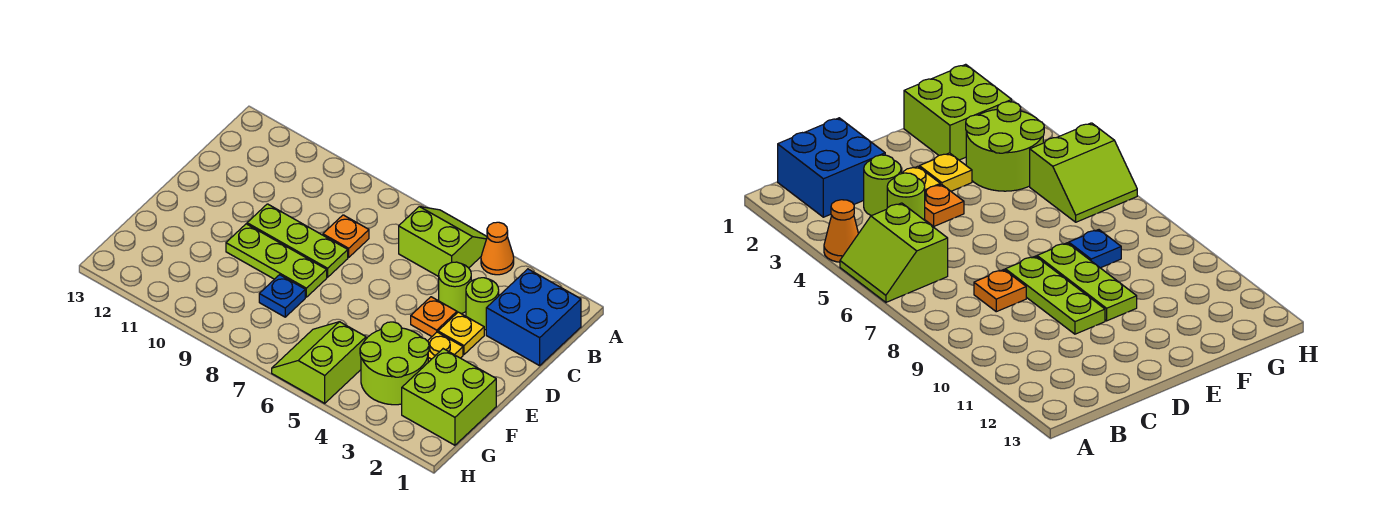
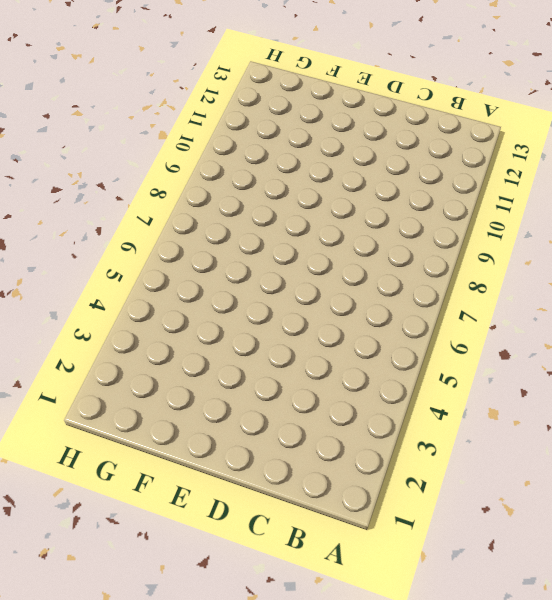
none -> orange 1x1 cone [481,222,514,275]
none -> lime 2x2 slope [399,207,487,277]
none -> blue 2x2 brick [486,269,581,366]

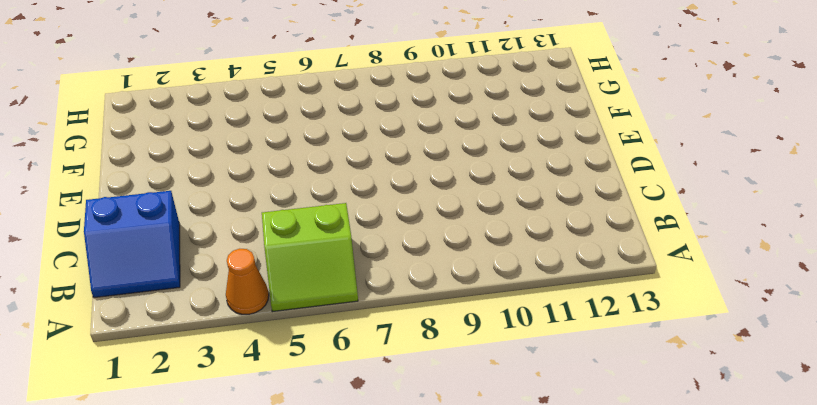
blue 2x2 slope [84,191,180,298] -> blue 2x2 brick [486,269,581,366]
none -> lime 1x1 round brick [466,278,499,330]
none -> lime 1x1 round brick [439,262,471,314]
none -> orange 1x1 plate [323,215,369,257]

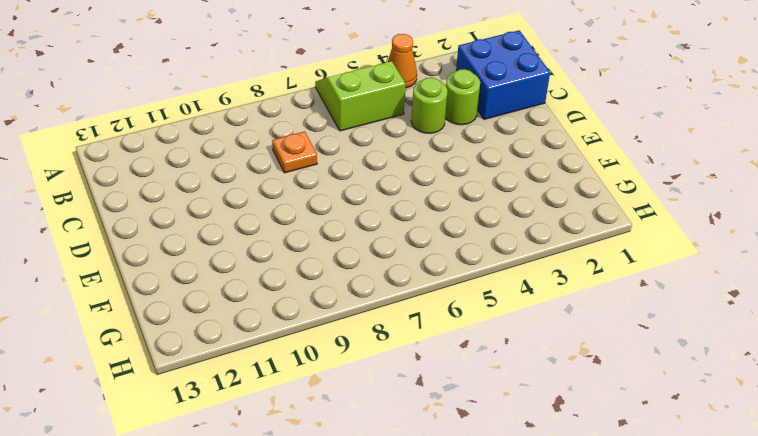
none -> yellow 1x1 plate [438,312,484,355]
none -> orange 1x1 plate [411,297,457,336]
none -> lime 1x3 plate [247,204,348,277]

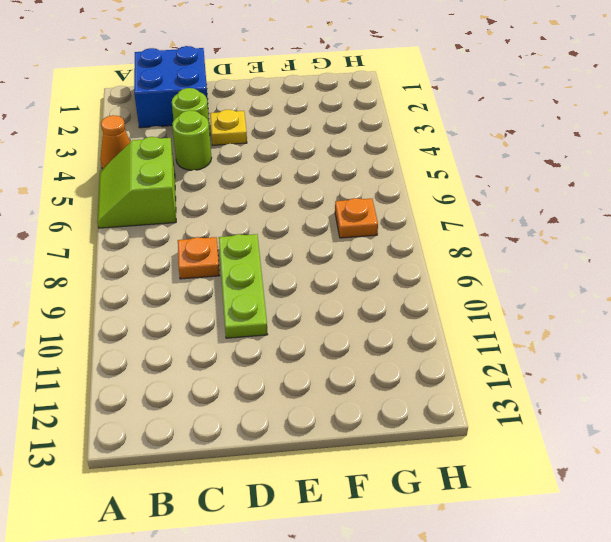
orange 1x1 plate [335,198,378,238] -> orange 1x1 plate moved to [411,297,457,336]
none -> yellow 1x1 plate [428,332,463,362]
none -> lime 1x3 plate [226,224,327,297]
none -> lime 2x2 brick [402,349,496,445]

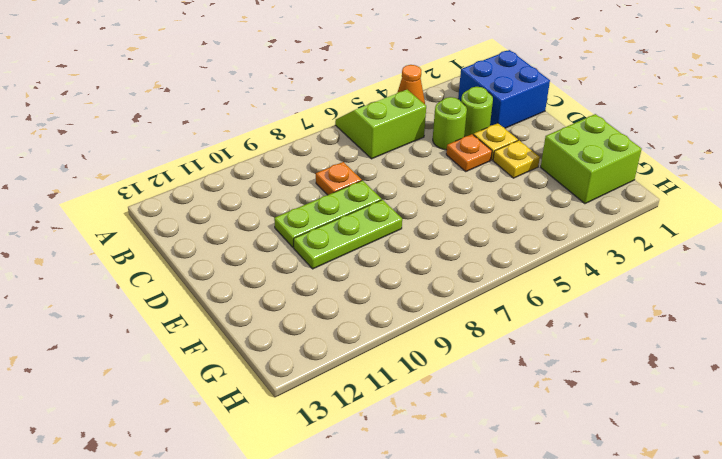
none -> lime 2x2 round brick [360,322,429,405]
none -> blue 1x1 plate [259,275,305,317]
none -> lime 2x2 slope [272,322,366,403]

